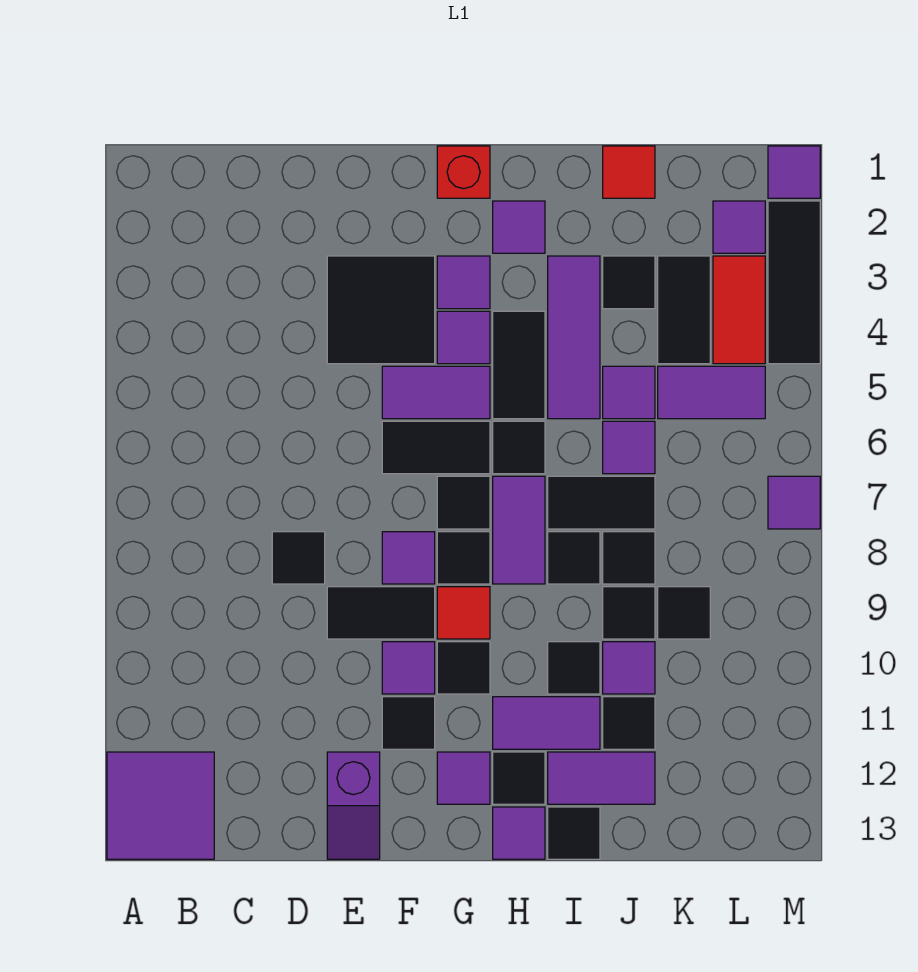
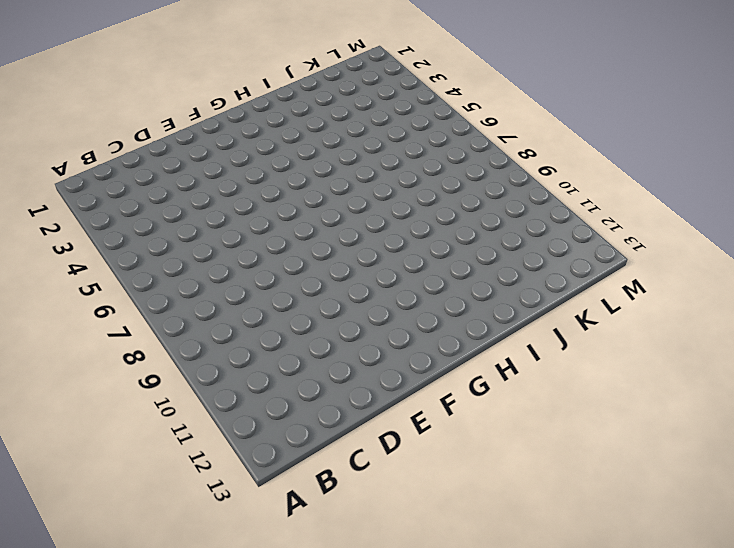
none -> purple 2x2 tile [107,752,214,859]
none -> black 1x1 tile [272,532,325,584]
none -> black 2x2 tile [327,256,435,364]
none -> black 1x2 tile [327,587,435,639]

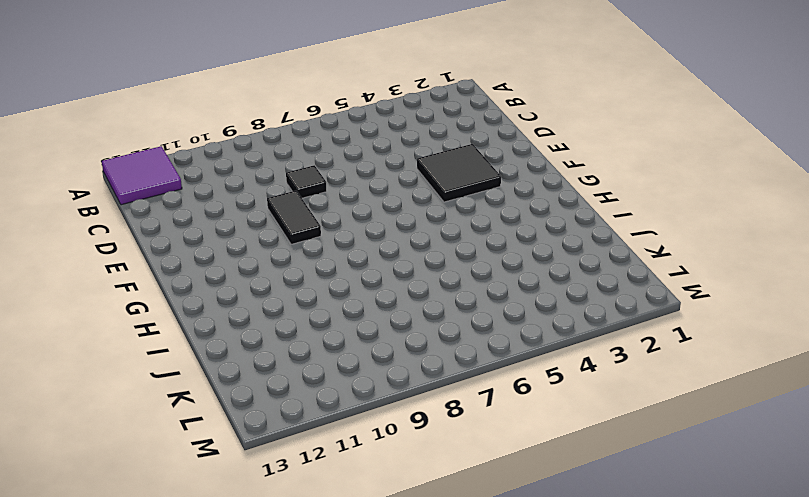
none -> purple 1x2 slope [327,752,380,859]
none -> purple 1x2 tile [382,366,490,419]
none -> black 1x2 tile [382,421,490,474]
none -> purple 1x1 tile [382,532,435,584]

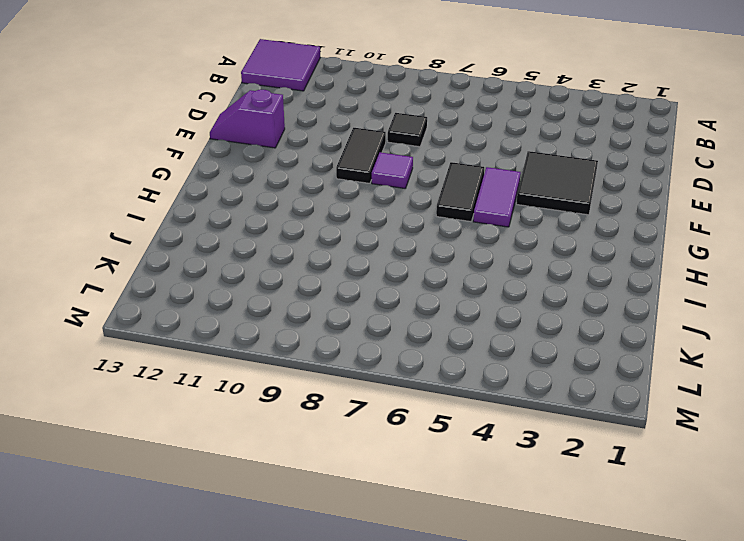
none -> purple 1x1 tile [382,642,435,694]
none -> black 1x1 tile [382,697,435,749]
none -> red 1x1 brick [437,146,490,198]
none -> purple 1x1 tile [437,256,490,309]

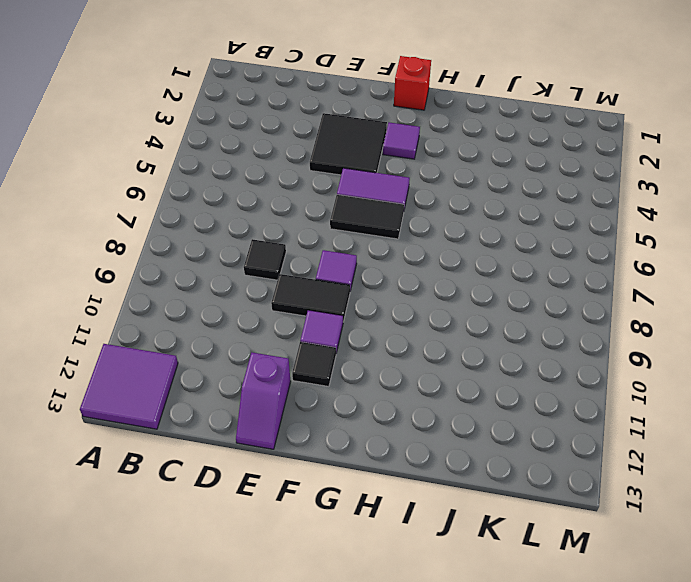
none -> purple 1x1 tile [437,311,490,364]
none -> black 1x1 tile [437,476,490,529]
none -> black 1x1 tile [437,532,490,584]
none -> red 1x1 tile [437,587,490,639]

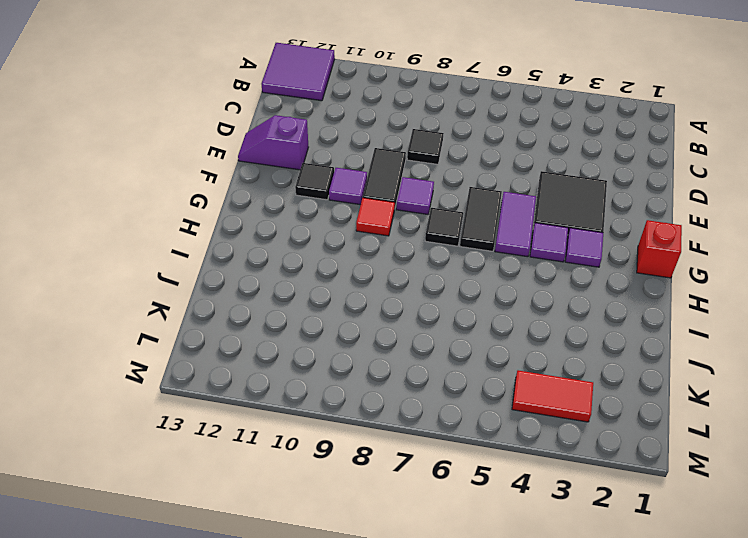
none -> black 1x1 tile [437,532,490,584]
none -> black 1x1 tile [437,642,490,694]
none -> purple 1x1 tile [437,752,490,804]
none -> purple 1x1 tile [493,201,545,253]

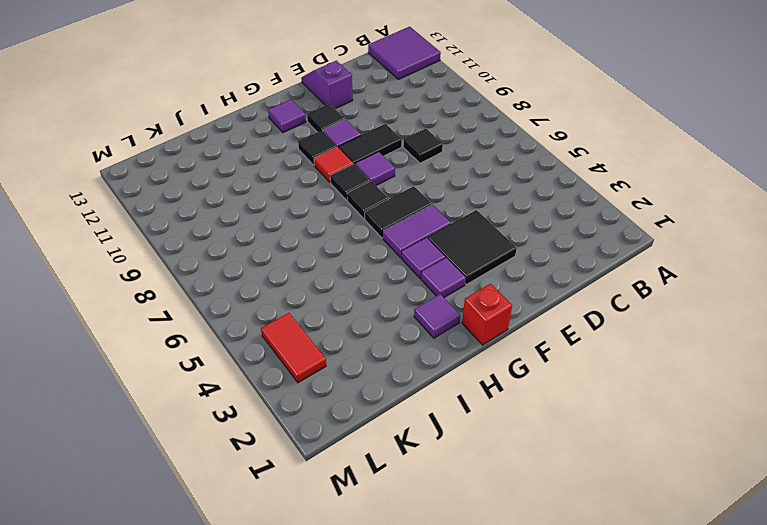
none -> black 1x2 tile [493,311,545,419]
none -> black 1x1 tile [493,421,545,474]
none -> purple 1x2 tile [493,476,545,584]
none -> purple 1x2 tile [493,697,600,749]

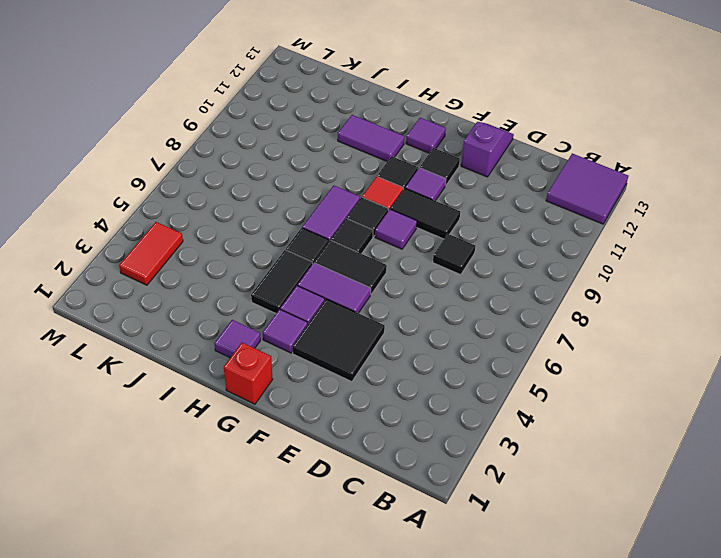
none -> black 1x1 tile [493,752,545,804]
none -> purple 1x1 tile [493,807,545,859]
none -> purple 1x3 tile [548,256,600,419]
none -> black 1x2 tile [548,476,655,529]

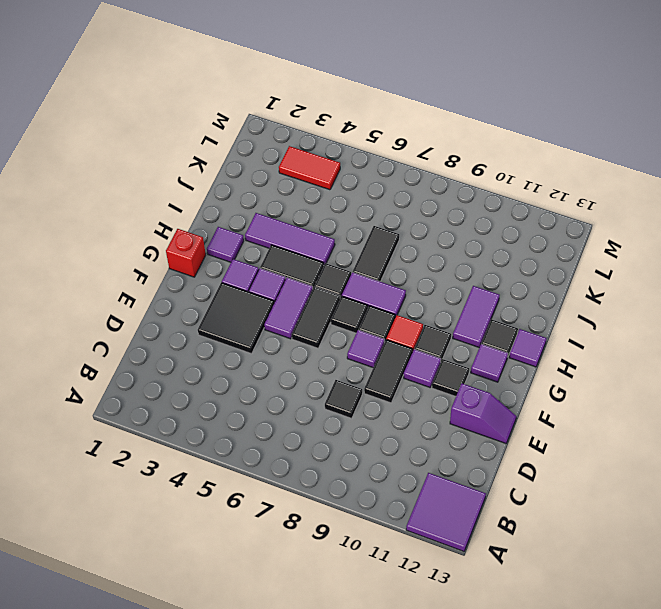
none -> black 1x1 tile [548,532,600,584]
none -> black 1x1 tile [548,642,600,694]
none -> purple 1x2 tile [548,752,655,804]
none -> black 1x1 tile [548,807,600,859]

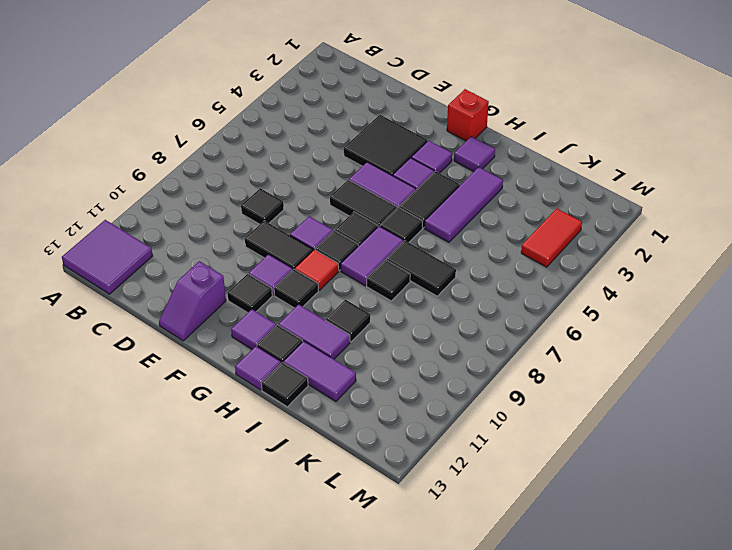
none -> red 1x1 tile [603,146,655,198]
none -> black 1x1 tile [603,256,655,309]
none -> purple 1x1 tile [603,366,655,419]
none -> purple 1x1 tile [603,421,655,474]

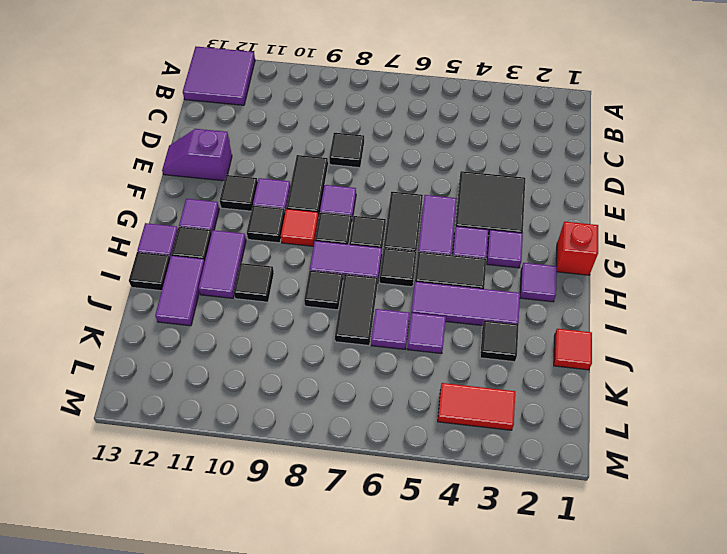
none -> black 1x1 tile [603,532,655,584]
none -> black 1x1 tile [603,587,655,639]
none -> purple 1x1 tile [603,642,655,694]
none -> black 1x1 tile [603,697,655,749]

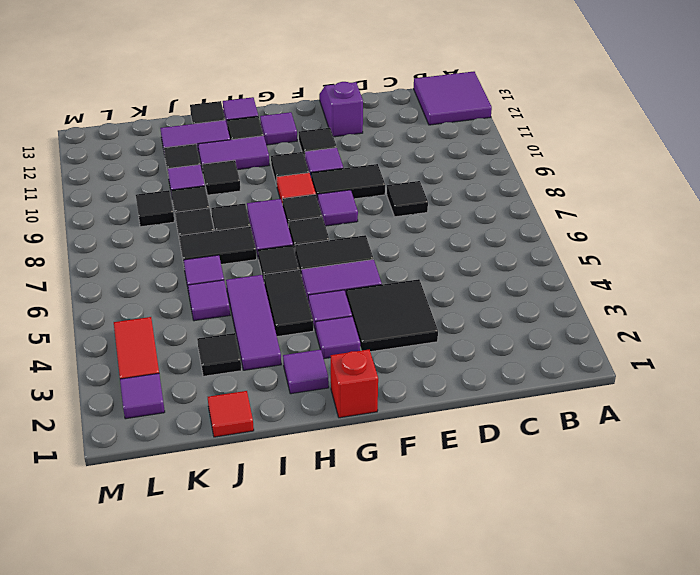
none -> black 1x2 tile [658,256,710,364]
none -> purple 1x2 tile [658,366,765,419]
none -> purple 1x1 tile [768,146,820,198]
none -> black 1x3 tile [768,201,820,364]

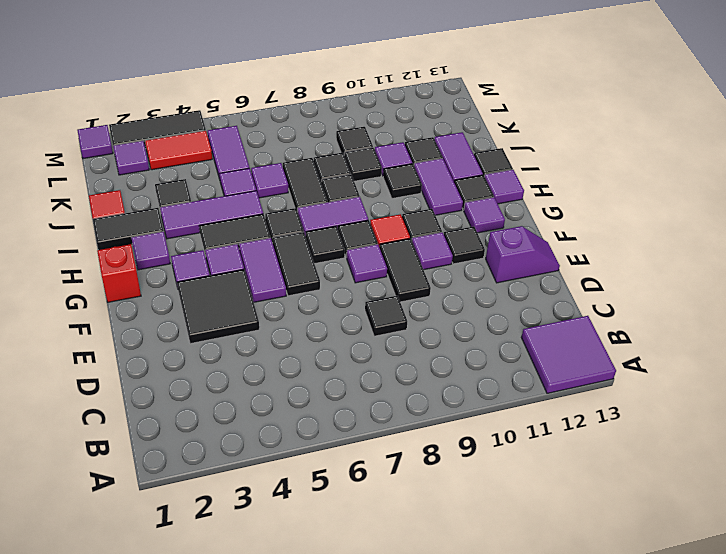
black 1x2 tile [93,208,164,250] -> black 1x2 tile moved to [658,256,710,364]
none -> purple 1x1 tile [768,476,820,529]

